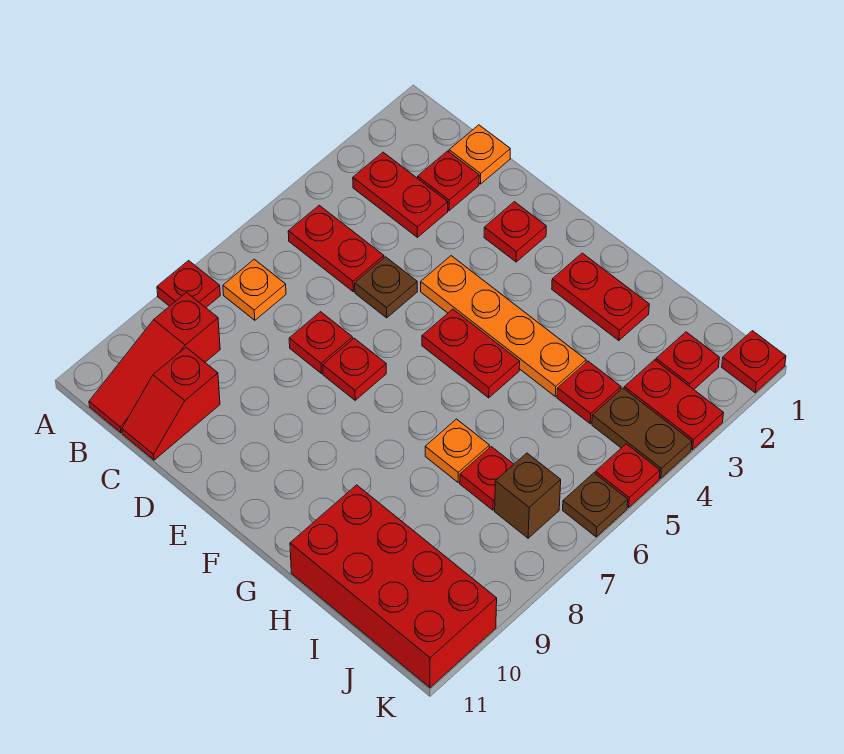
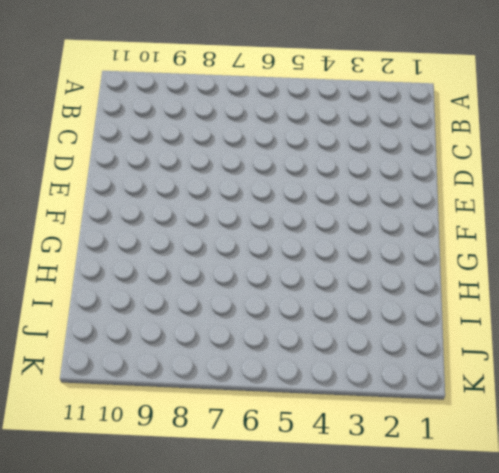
none -> red 1x1 plate [157,261,220,308]
none -> red 1x2 plate [353,152,448,237]
none -> red 1x2 plate [288,205,384,291]

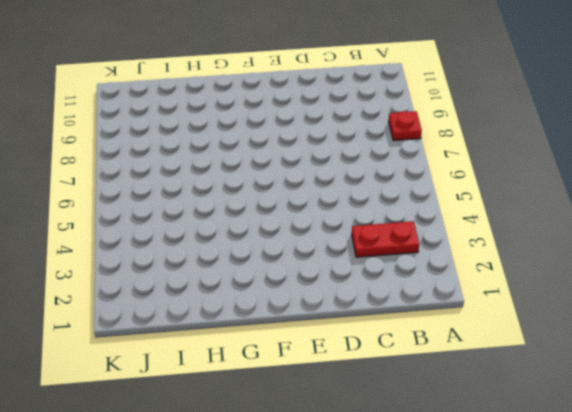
none -> red 1x2 plate [288,205,384,291]
none -> orange 1x1 plate [223,259,286,320]
none -> red 1x3 slope [89,293,220,433]

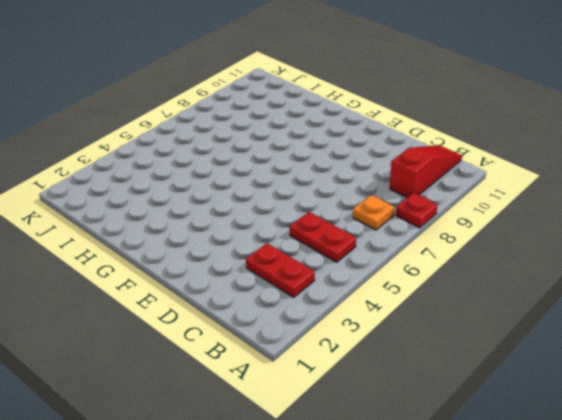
none -> orange 1x1 plate [449,125,510,184]
none -> red 1x1 plate [418,151,479,211]
none -> red 1x2 slope [122,347,220,460]

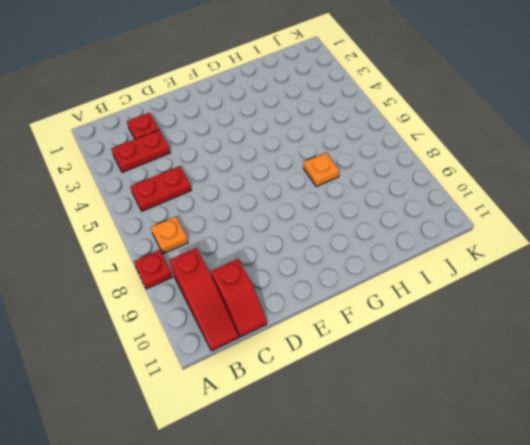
none -> orange 1x1 plate [449,125,510,184]
none -> brown 1x1 plate [355,257,417,318]
none -> red 1x1 plate [289,312,353,373]

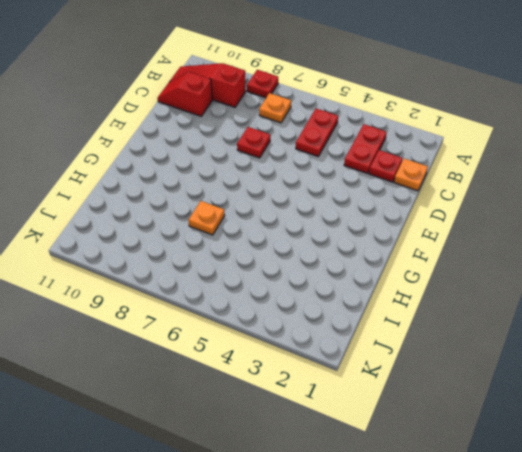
none -> brown 1x1 plate [355,257,417,318]
none -> red 1x1 plate [484,202,546,262]
none -> orange 1x4 plate [421,256,586,396]

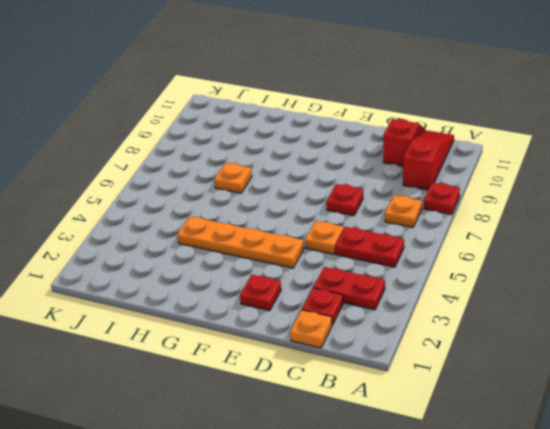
orange 1x1 plate [305,221,344,254] -> brown 1x1 plate [355,257,417,318]
none -> red 1x1 plate [323,338,386,400]
none -> red 1x2 plate [422,309,520,398]
none -> red 1x2 plate [552,253,649,341]

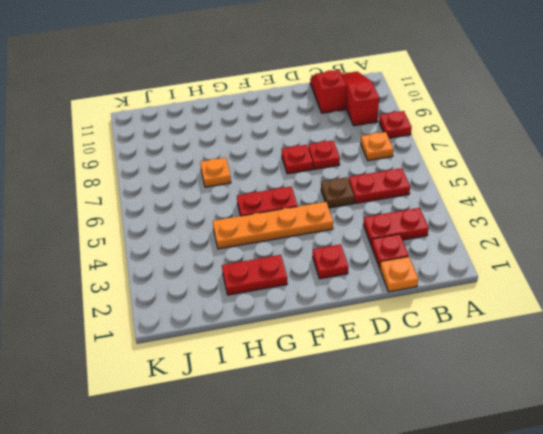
none -> red 2x4 brick [290,485,497,688]
none -> red 1x1 plate [557,361,621,424]
none -> red 1x1 plate [460,447,514,510]

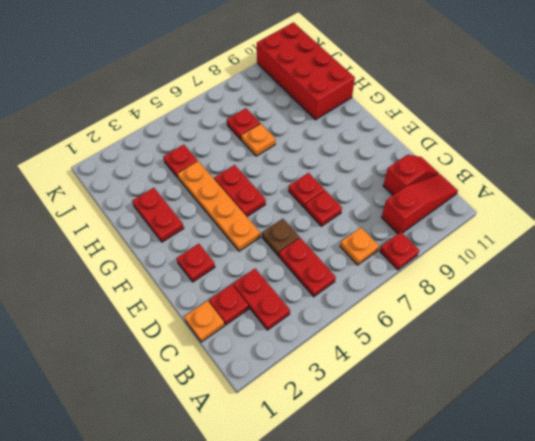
none -> red 1x1 plate [656,332,719,389]
none -> red 1x2 plate [624,360,723,450]
none -> brown 1x2 plate [592,388,692,478]

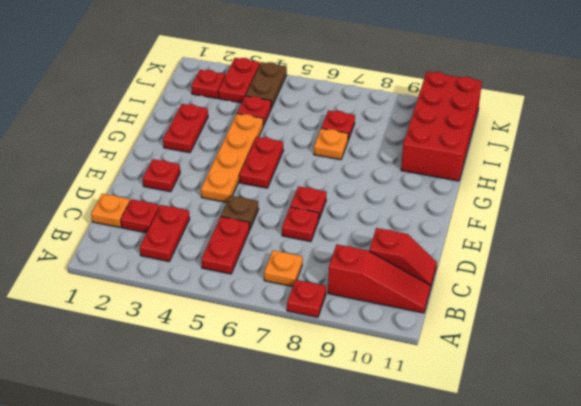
none -> brown 1x1 brick [495,453,561,538]
none -> red 1x1 plate [722,331,786,393]
none -> red 1x1 plate [595,444,660,507]

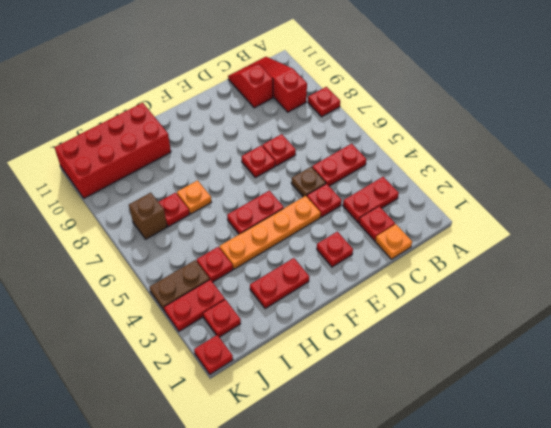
red 1x1 plate [307,184,342,217] -> red 1x1 plate moved to [595,444,660,507]
none -> orange 1x1 plate [223,259,286,320]
none -> brown 1x1 plate [563,473,628,537]

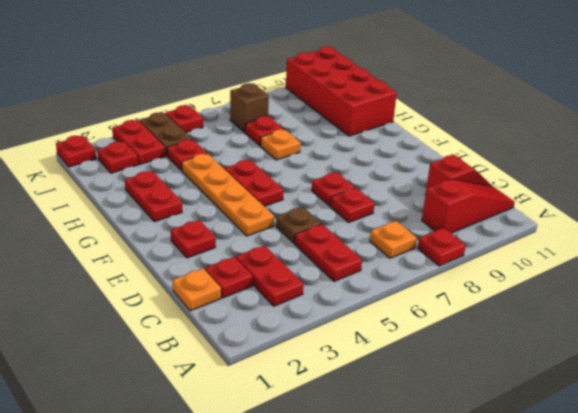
none -> brown 1x1 plate [563,473,628,537]

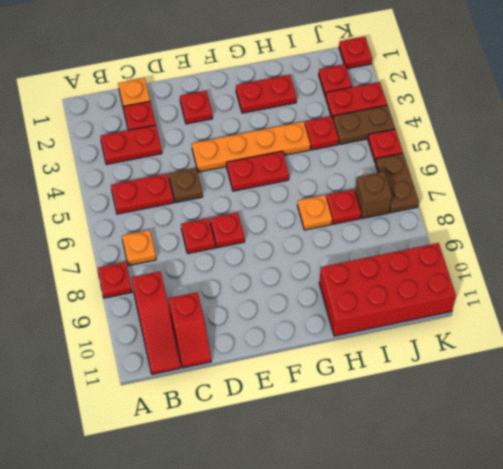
brown 1x2 plate [376,153,419,213] -> brown 1x1 plate [563,473,628,537]

